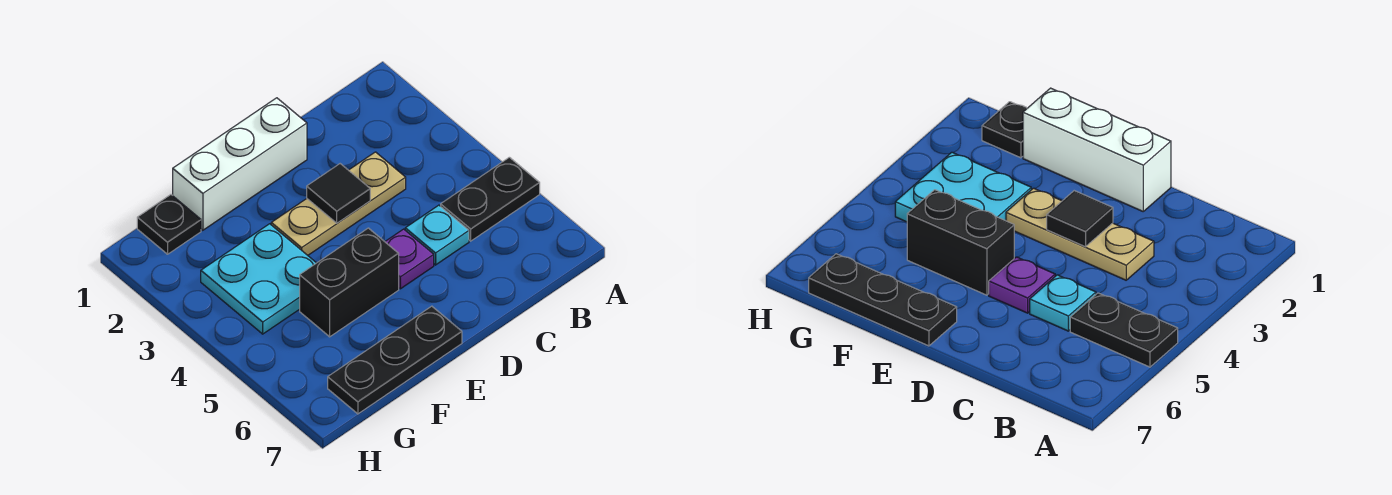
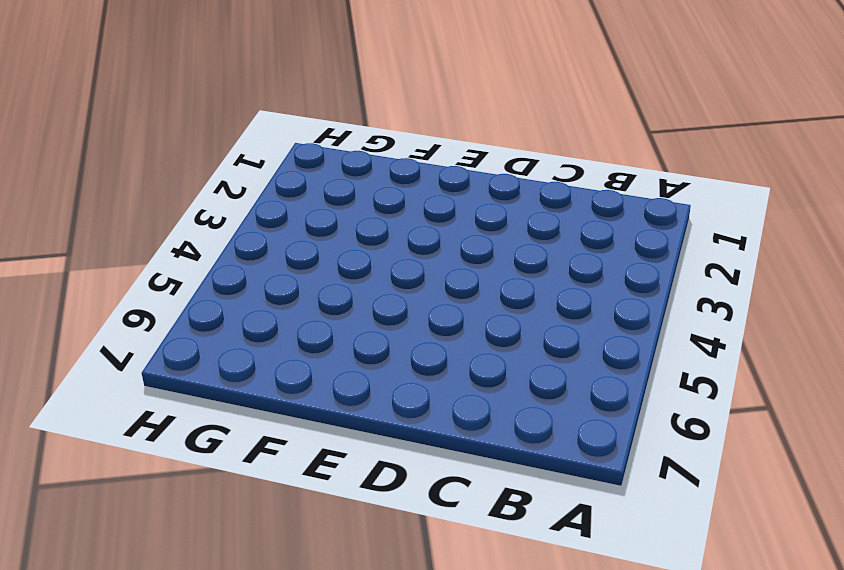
none -> black 1x2 plate [441,157,540,241]
none -> tan 1x3 plate [271,152,406,255]

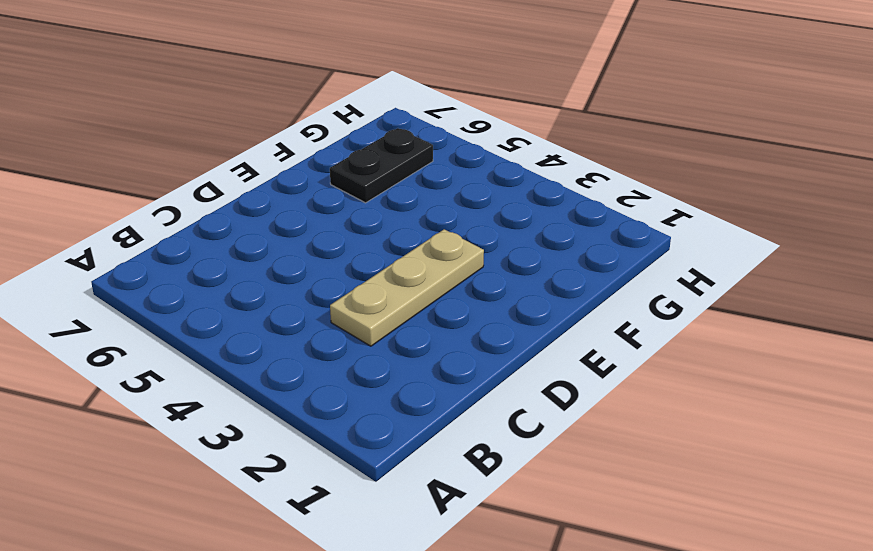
black 1x2 plate [330,128,433,203] -> black 1x2 plate moved to [441,157,540,241]
none -> cyan 1x1 plate [405,205,469,265]
none -> white 1x3 brick [173,98,307,230]

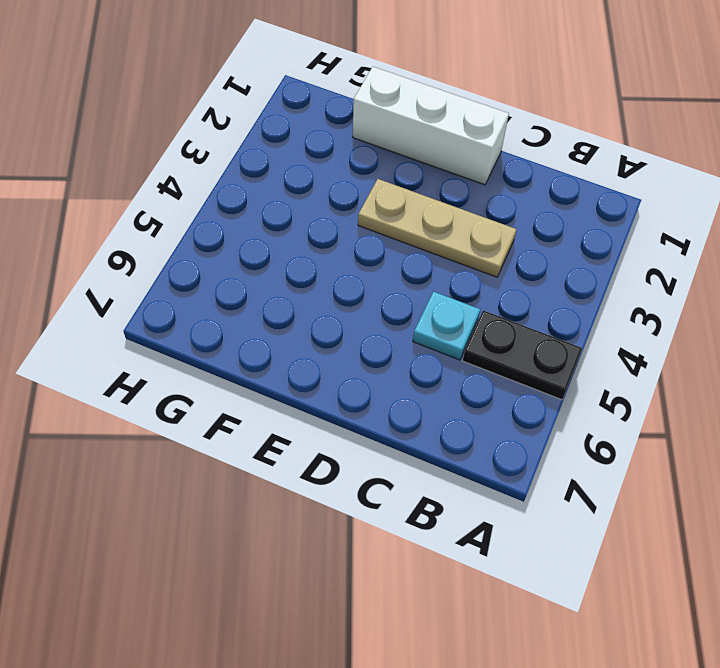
none -> purple 1x1 plate [385,229,434,289]
none -> black 1x2 brick [300,228,399,337]

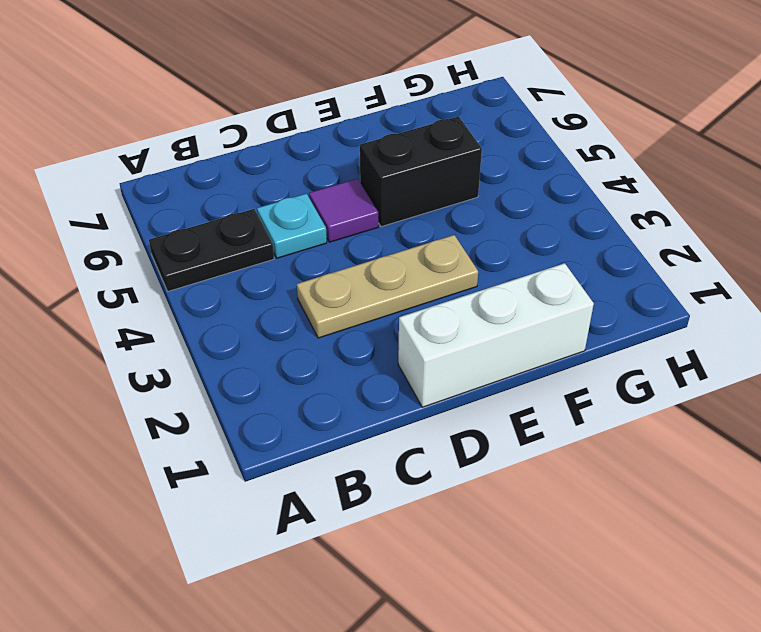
purple 1x1 tile [309,179,378,242] -> purple 1x1 plate [385,229,434,289]
none -> black 1x3 plate [328,306,462,414]
none -> cyan 2x2 plate [201,224,316,334]

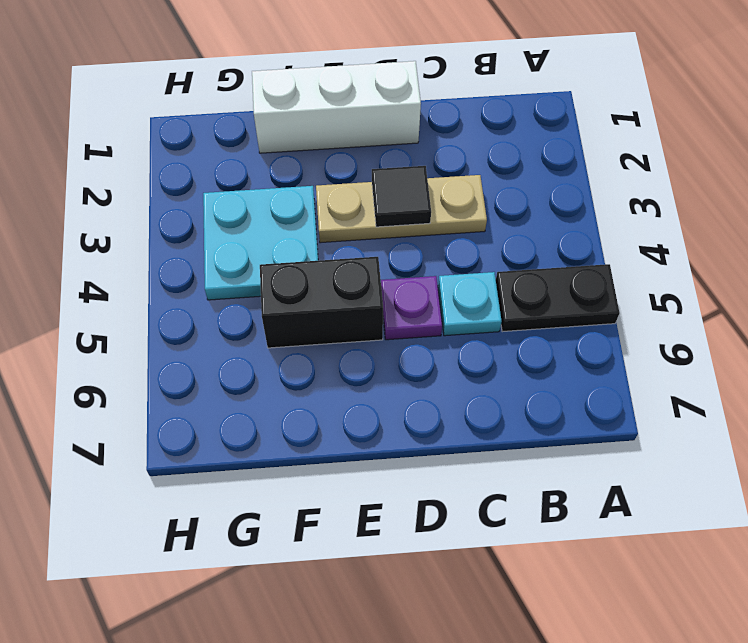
none -> black 1x3 plate [328,306,462,414]
none -> black 1x1 plate [137,195,201,254]

